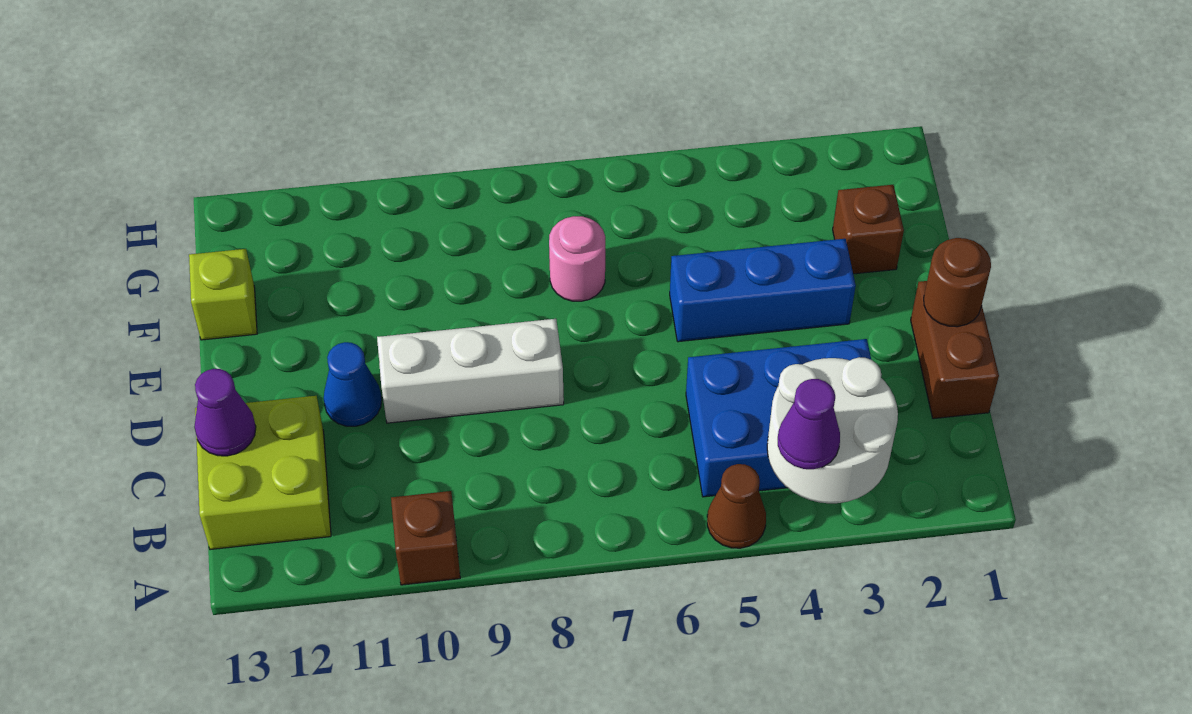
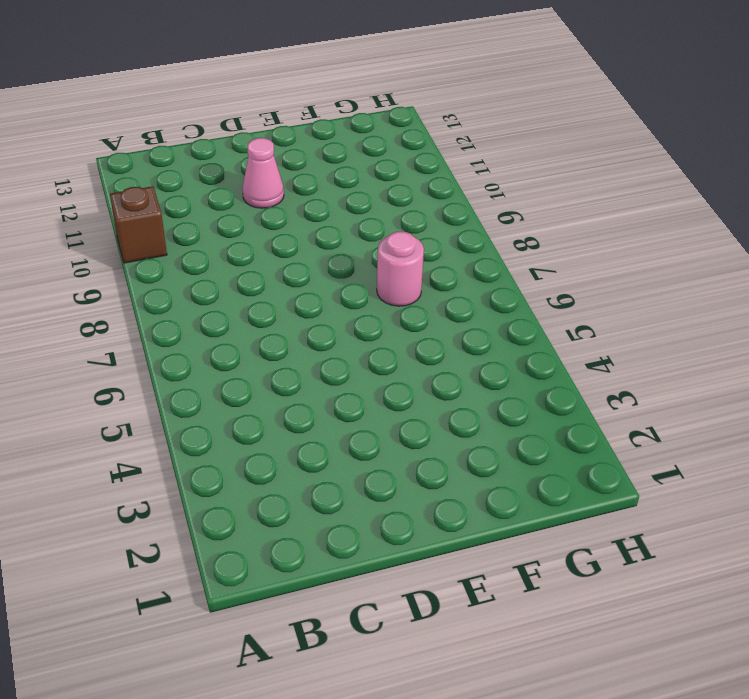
pink 1x1 cone [242,138,284,208] -> blue 1x1 cone [324,342,382,426]
none -> brown 1x1 cone [707,464,766,548]
none -> blue 2x3 brick [686,339,871,497]
none -> lime 2x2 brick [195,396,331,550]

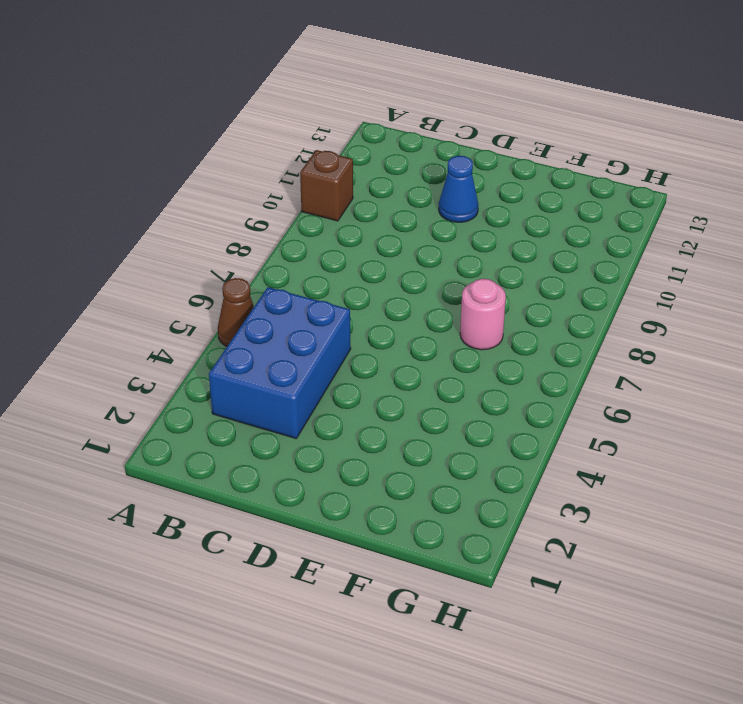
none -> lime 2x2 brick [195,396,331,550]
none -> brown 1x2 brick [911,281,999,419]
none -> white 1x3 brick [377,319,564,423]

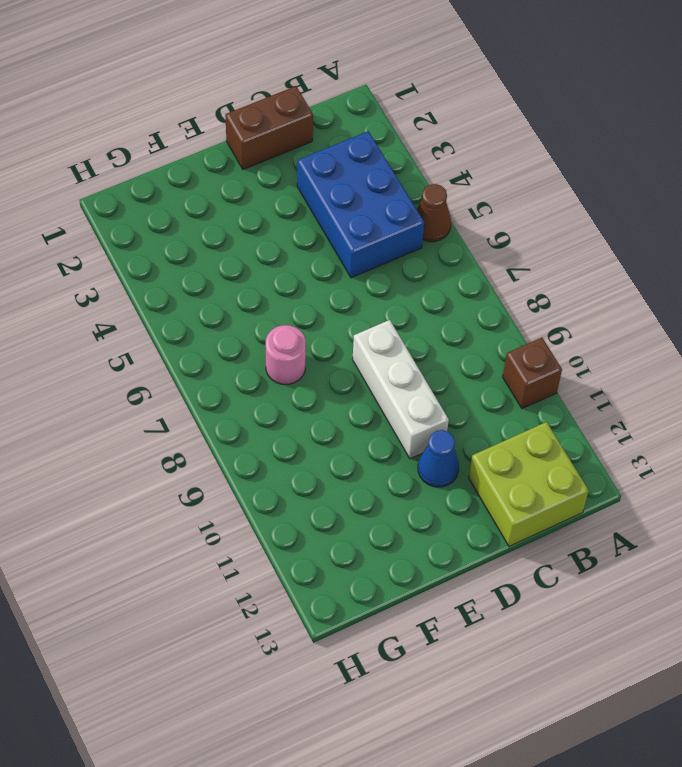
none -> blue 1x3 brick [670,239,856,342]
none -> brown 1x1 brick [833,185,904,274]
none -> lime 1x1 brick [189,249,257,340]

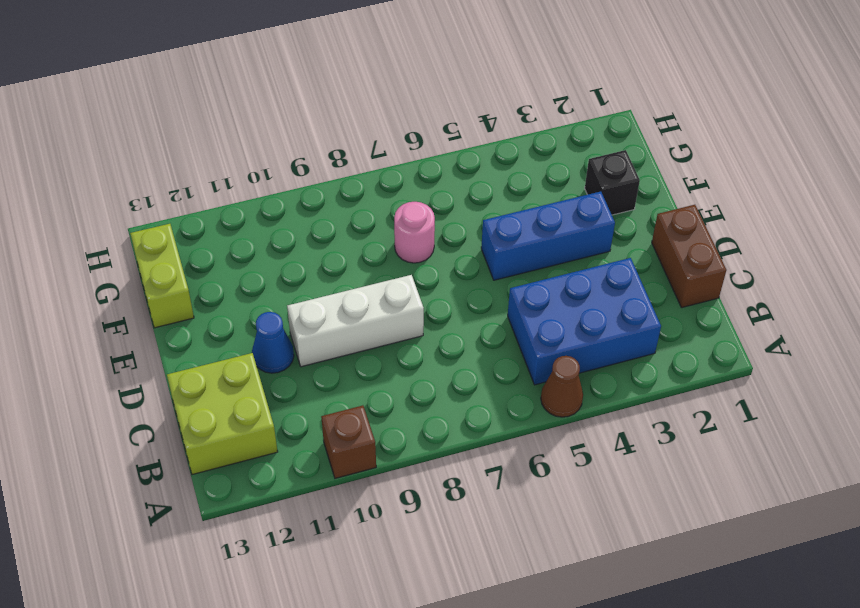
black 1x1 brick [585,150,640,215] -> brown 1x1 brick [833,185,904,274]
lime 1x2 brick [130,224,194,328] -> lime 1x1 brick [189,249,257,340]
none -> white 2x2 round brick [767,357,898,503]
none -> purple 1x1 cone [194,369,256,456]
none -> brown 1x1 round brick [924,238,991,327]

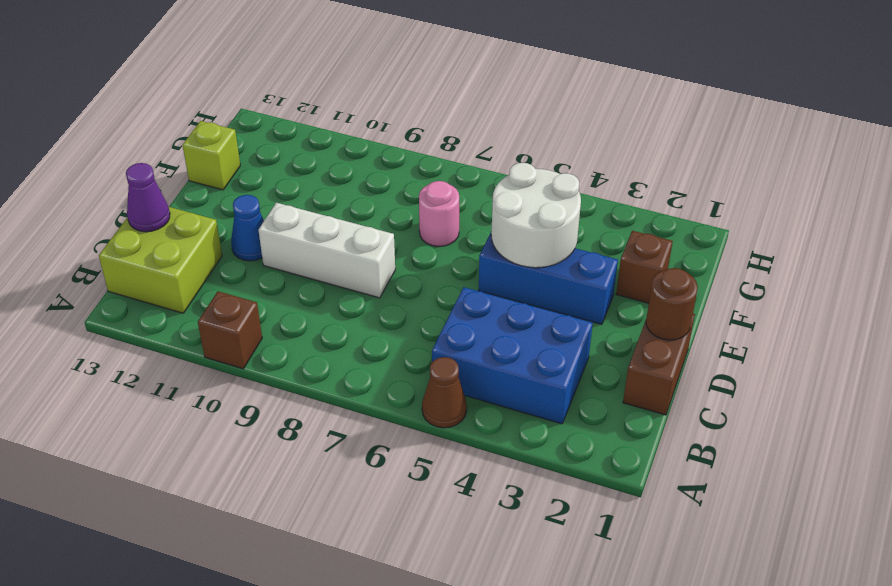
white 2x2 round brick [491,163,581,268] -> white 2x2 round brick moved to [767,357,898,503]
none -> purple 1x1 cone [778,379,840,469]

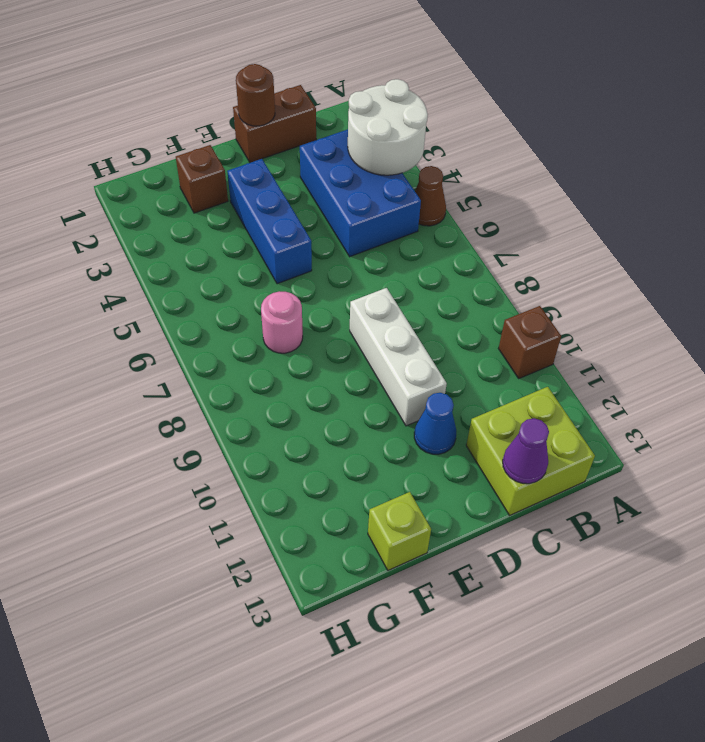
none -> purple 1x1 cone [778,379,840,469]

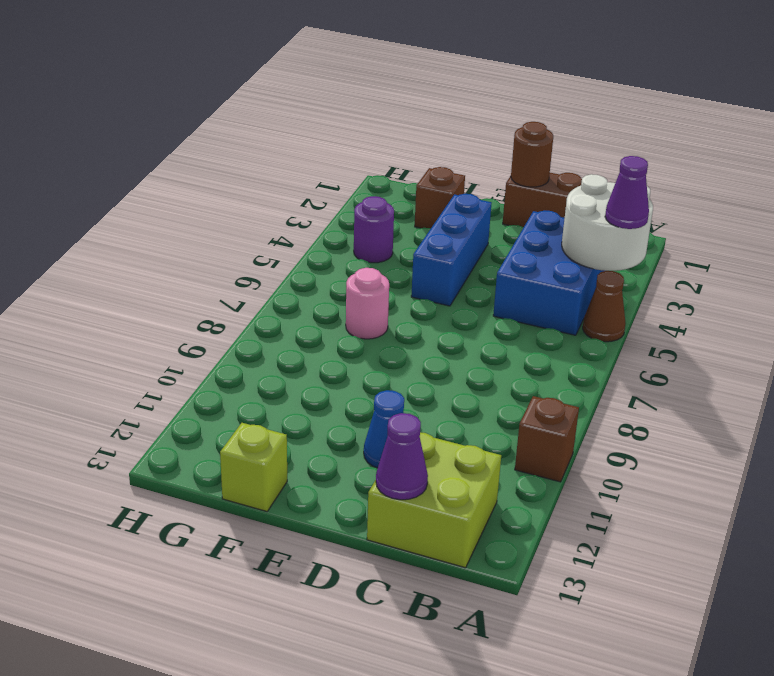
purple 1x1 round brick [354,196,394,263] -> none
none -> white 1x3 brick [377,319,564,423]

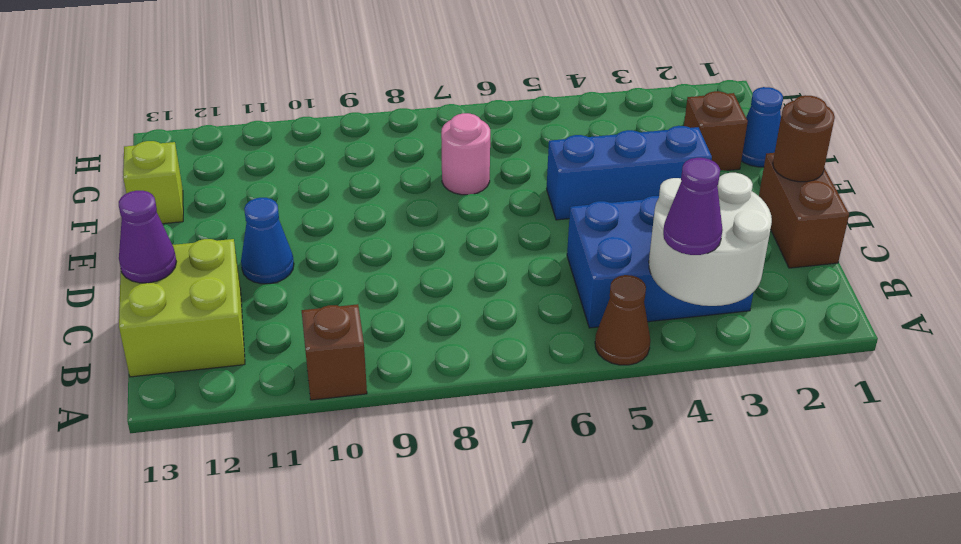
blue 1x1 cone [741,87,783,167] -> none
none -> white 1x3 brick [377,319,564,423]

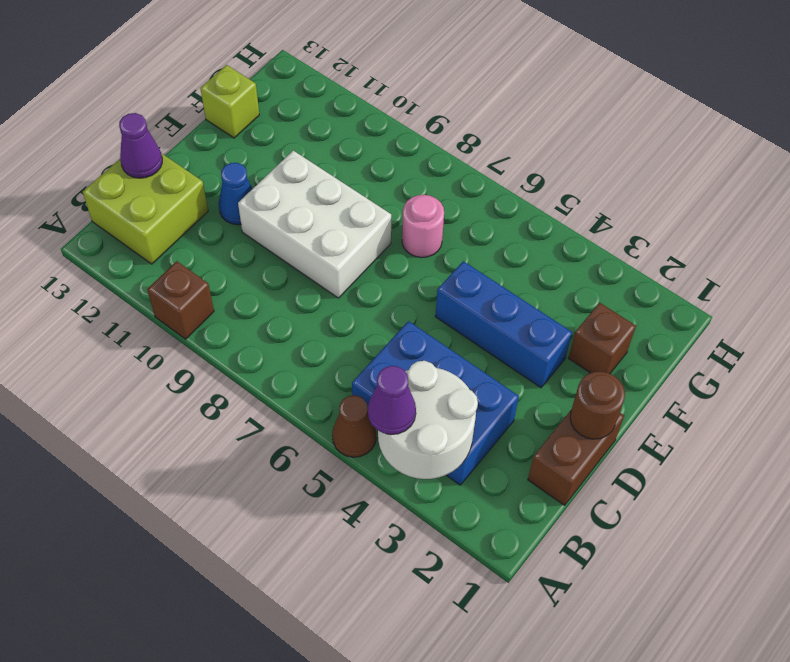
white 2x3 brick [238,151,391,298] -> white 1x3 brick [377,319,564,423]

